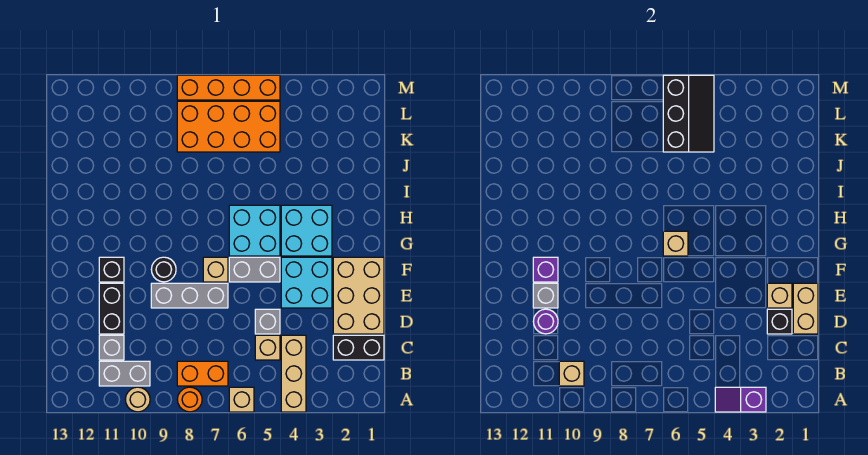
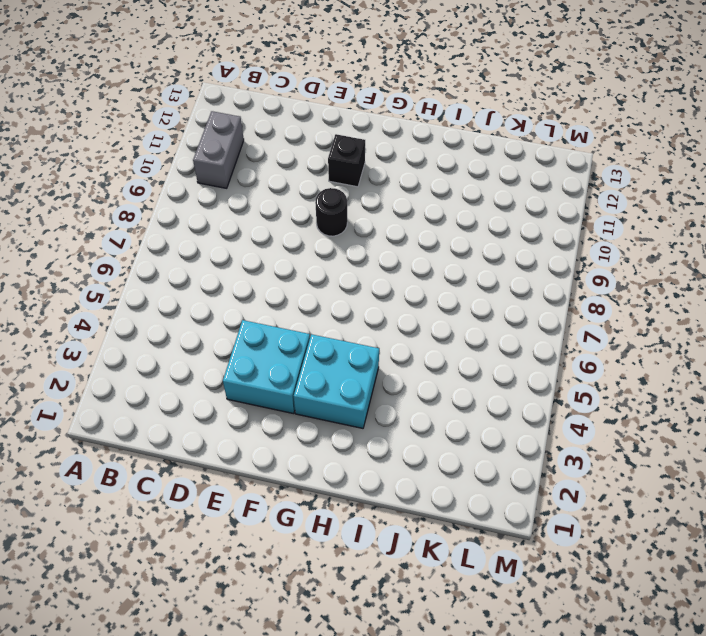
none -> tan 1x3 brick [281,335,306,412]
none -> tan 1x1 brick [229,387,254,412]
none -> orange 1x1 round brick [177,387,202,412]
none -> tan 1x1 round brick [125,387,150,412]

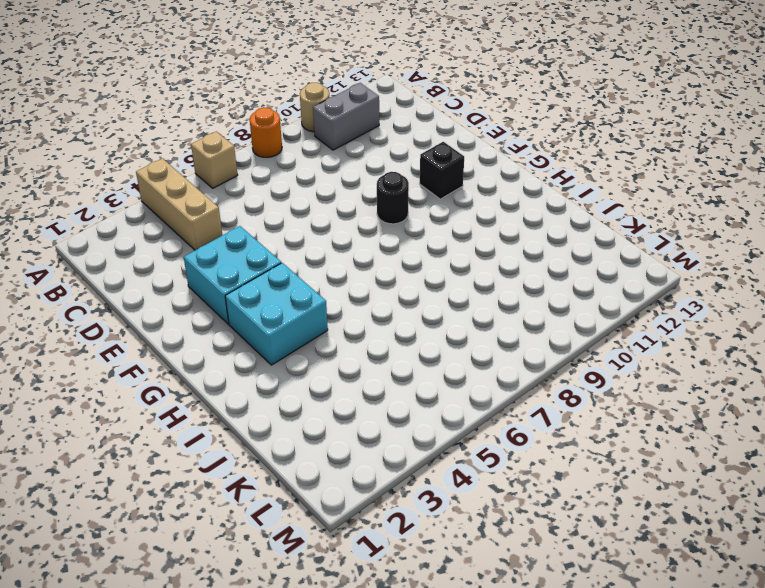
none -> orange 1x2 brick [177,361,228,386]
none -> black 1x2 brick [333,335,384,360]
none -> tan 1x1 brick [255,335,280,360]
none -> grey 1x1 brick [99,335,124,360]

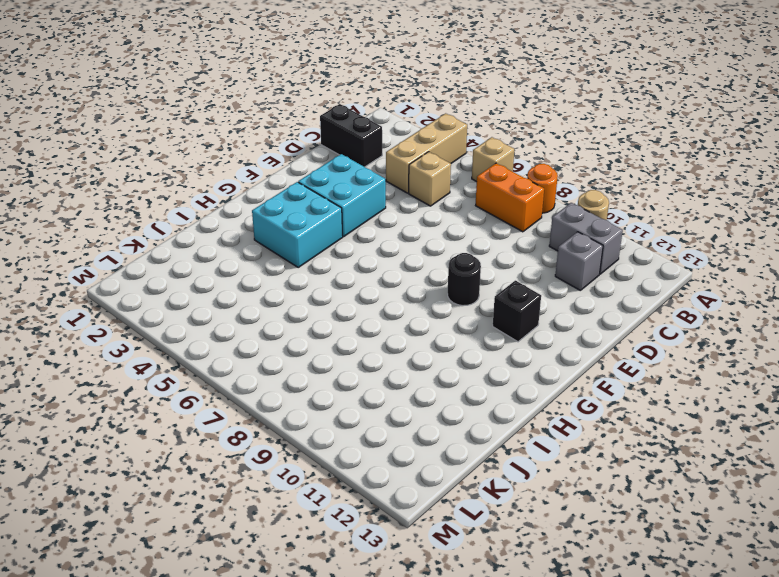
none -> tan 2x3 brick [333,257,384,334]
none -> grey 1x1 brick [255,309,280,334]
none -> black 1x2 brick [99,283,124,334]
none -> grey 1x3 brick [151,283,228,308]

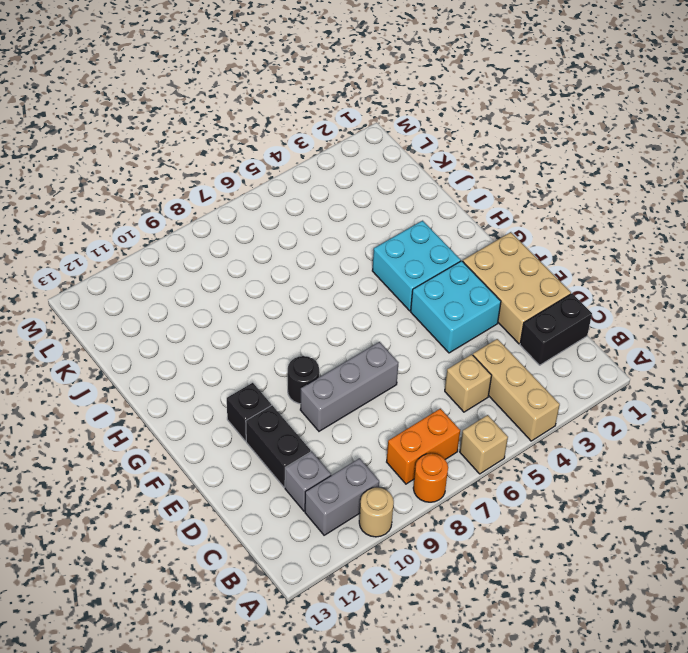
none -> grey 1x1 brick [255,309,280,334]
none -> grey 1x2 brick [229,257,280,282]
none -> tan 1x1 brick [203,257,228,282]
none -> cyan 2x2 brick [229,205,280,256]

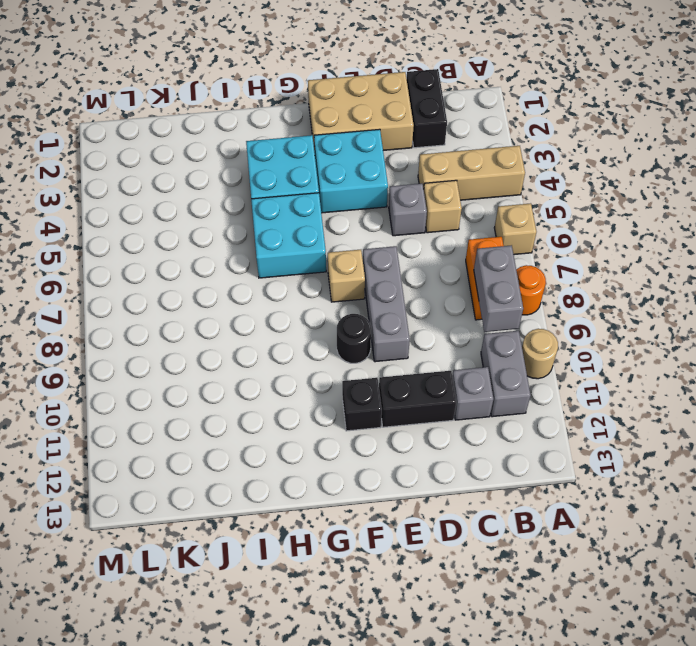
grey 1x2 brick [474,245,523,332] -> grey 1x2 brick moved to [229,257,280,282]
none -> orange 2x4 brick [177,101,280,152]
none -> orange 1x4 brick [177,75,280,100]
none -> purple 1x2 slope [715,387,766,412]
none -> tan 1x1 brick [559,361,584,386]

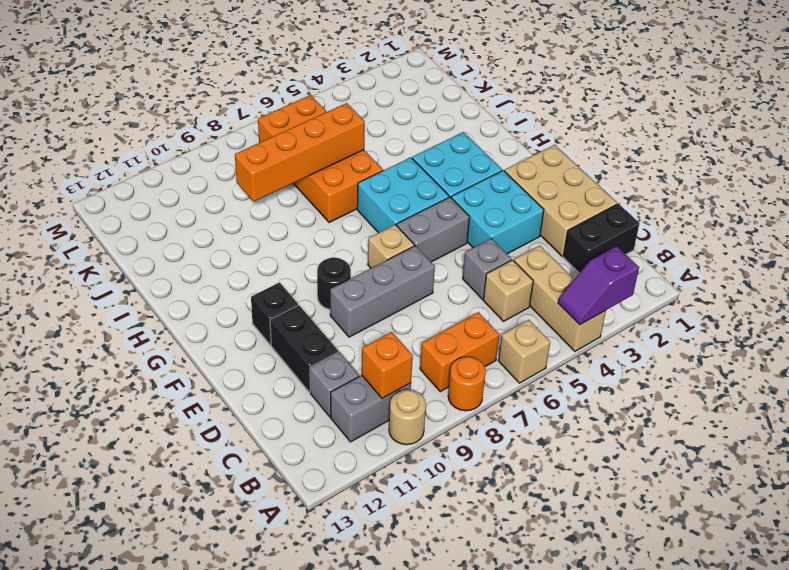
orange 1x1 brick [362,332,413,399] -> tan 1x1 brick [559,361,584,386]
orange 2x4 brick [258,95,383,223] -> orange 2x4 brick turned to [177,101,280,152]
orange 1x4 brick [235,103,365,202] -> orange 1x4 brick moved to [177,75,280,100]
none -> tan 1x2 brick [793,283,818,334]
none -> black 1x1 brick [767,309,792,334]
none -> purple 1x1 round brick [533,309,558,334]
none -> tan 1x1 brick [767,283,792,308]

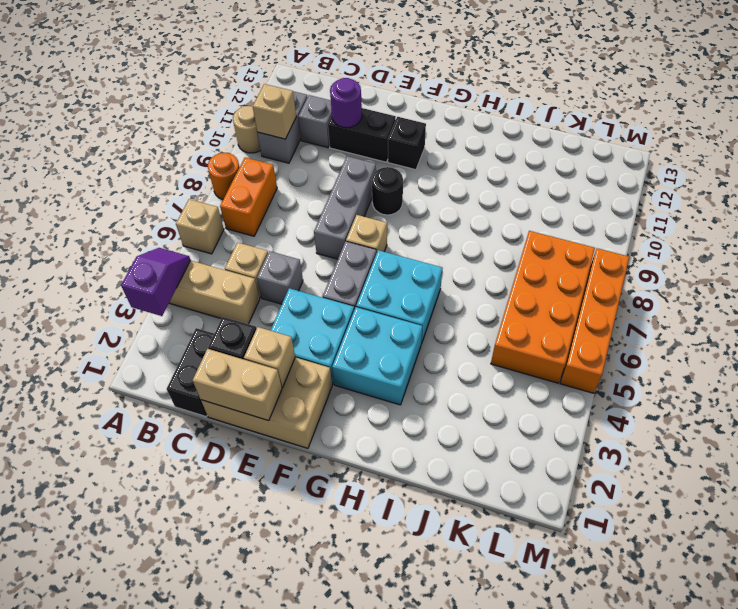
none -> grey 1x1 brick [533,283,558,308]
none -> purple 1x1 brick [533,257,558,282]
none -> tan 1x1 brick [663,231,688,256]
none -> black 2x3 slope [663,75,714,152]

